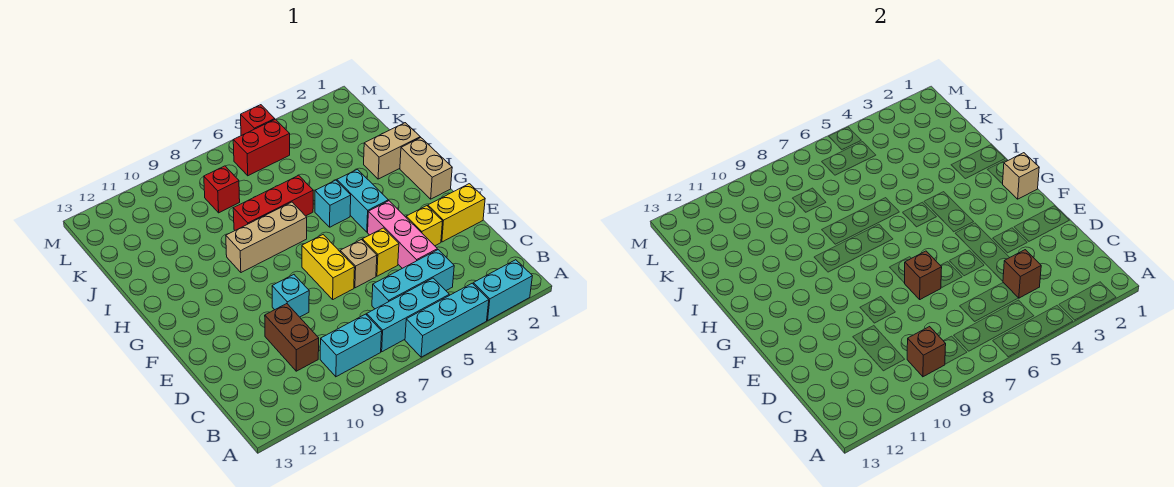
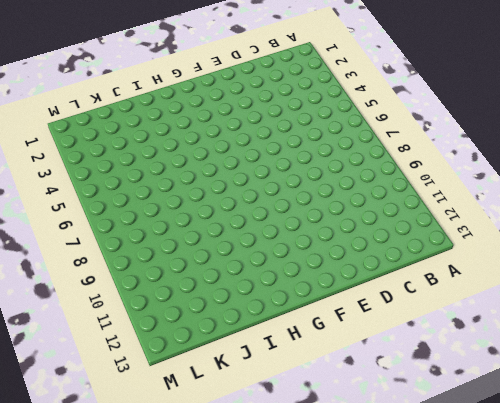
none -> cyan 1x2 brick [473,260,532,320]
none -> cyan 1x3 brick [405,283,489,357]
none -> cyan 1x3 brick [367,278,449,352]

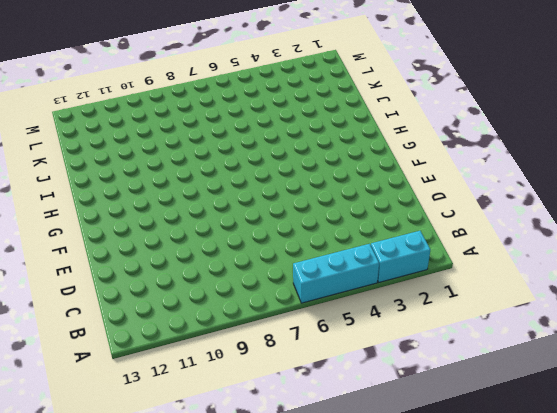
none -> cyan 1x3 brick [367,278,449,352]
none -> cyan 1x2 brick [320,314,382,377]
none -> cyan 1x3 brick [372,250,454,309]

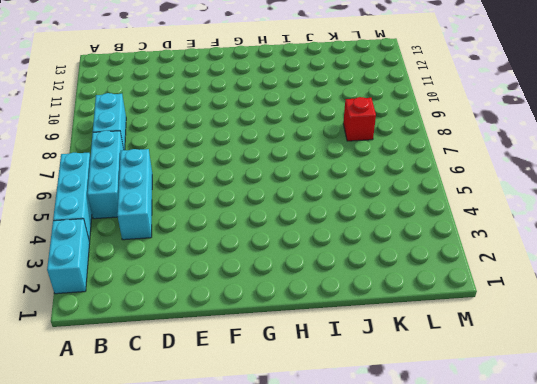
none -> brown 1x2 brick [265,304,319,371]
none -> pink 1x3 brick [368,201,437,268]
none -> yellow 1x2 brick [428,184,485,242]

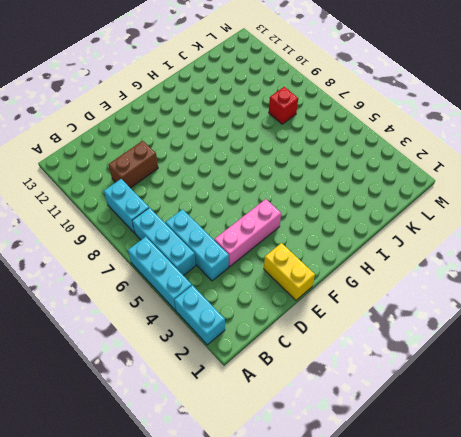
none -> yellow 1x1 brick [406,206,442,246]
none -> yellow 1x1 brick [362,228,399,276]
none -> tan 1x1 brick [340,240,377,288]

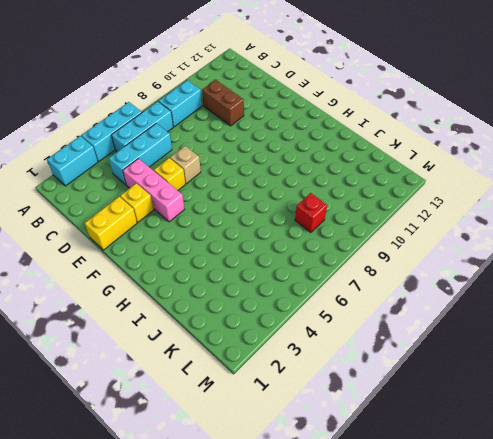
none -> yellow 1x2 brick [302,235,355,299]
none -> cyan 1x1 brick [272,275,309,317]
none -> tan 1x2 brick [400,137,452,199]

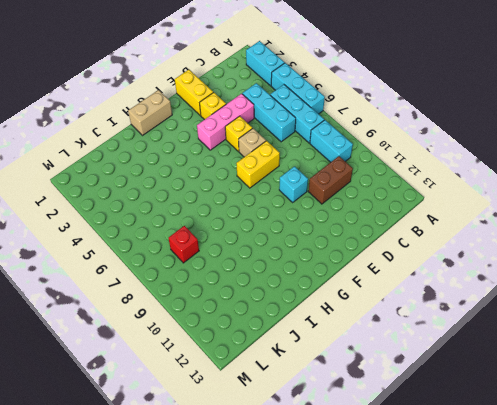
none -> cyan 1x2 brick [337,169,388,232]
none -> cyan 1x1 brick [315,180,351,227]
none -> tan 1x3 brick [226,202,307,273]

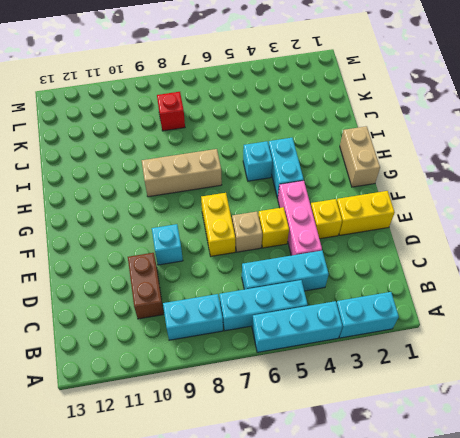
none -> tan 1x2 brick [364,123,420,179]
none -> red 1x3 brick [233,175,313,230]
none -> red 1x2 brick [233,119,290,176]

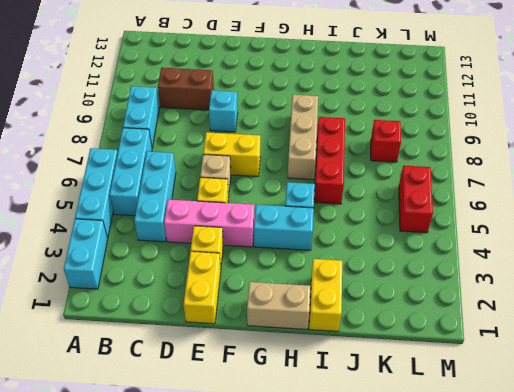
yellow 1x2 brick [309,259,342,331] -> tan 1x2 brick [364,123,420,179]
none -> red 1x1 brick [241,105,275,136]
none -> brown 1x1 brick [907,327,946,377]
none -> brown 1x1 brick [1003,250,1041,298]

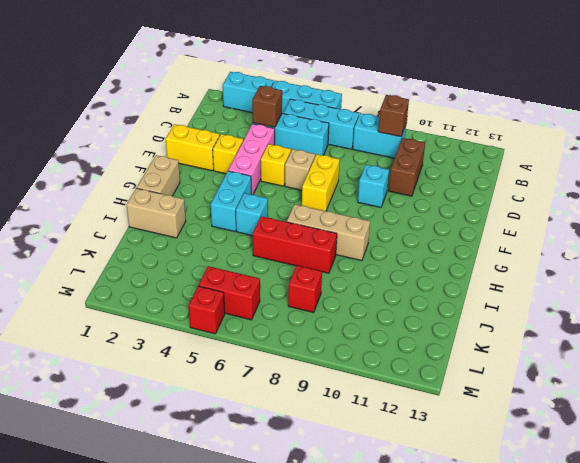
none -> brown 1x1 brick [905,251,942,299]
none -> tan 1x1 brick [1003,153,1039,199]

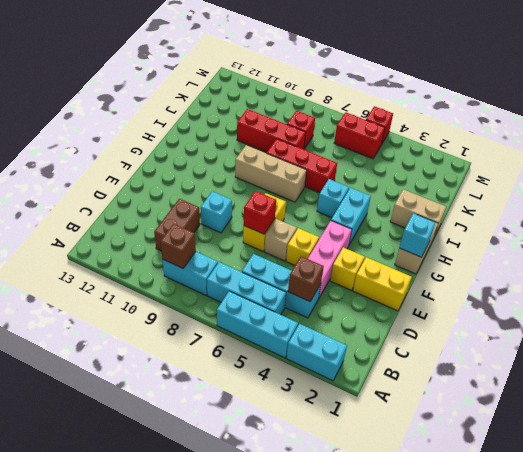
red 1x1 brick [244,191,276,234] -> brown 1x1 brick [905,251,942,299]
cyan 1x1 brick [399,213,436,257] -> tan 1x1 brick [1003,153,1039,199]
red 1x3 brick [237,109,306,152] -> none

